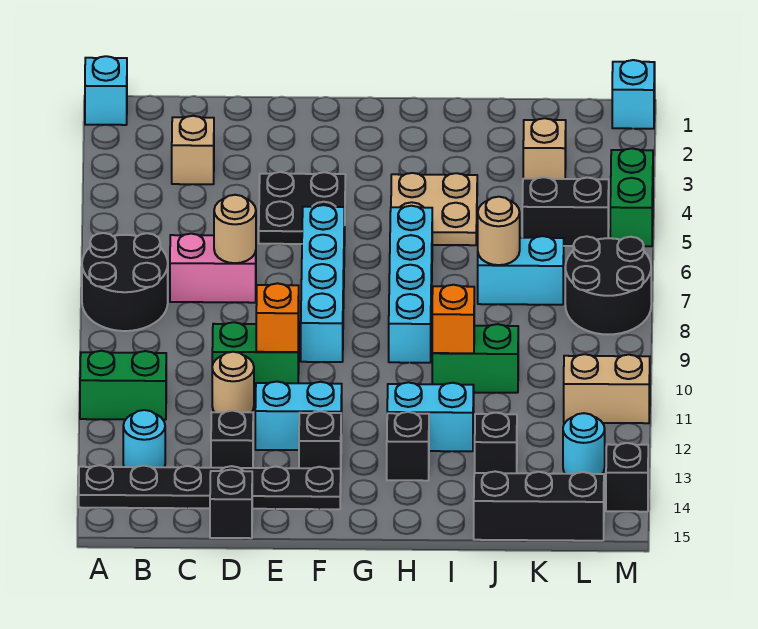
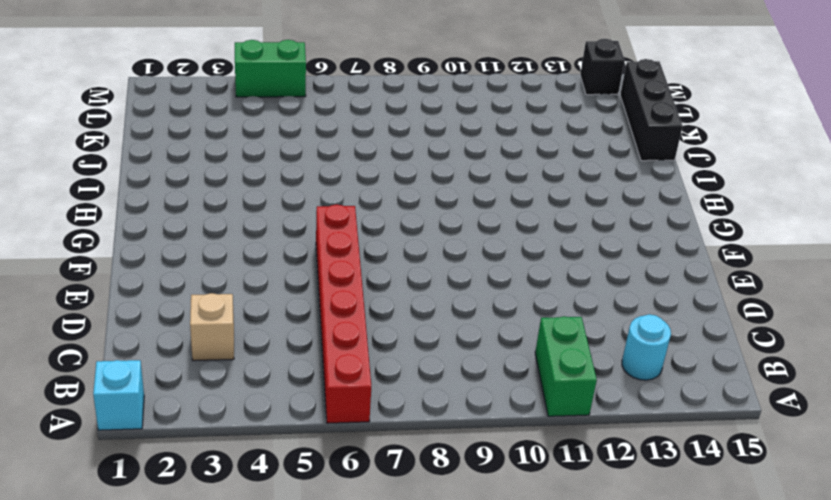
red 1x6 brick [316,204,371,423] -> cyan 1x4 brick [301,205,345,362]
none -> black 2x2 round brick [82,233,168,331]
none -> black 1x6 plate [79,465,341,509]
none -> pink 1x2 brick [170,234,256,303]
none -> green 1x2 brick [212,322,299,391]

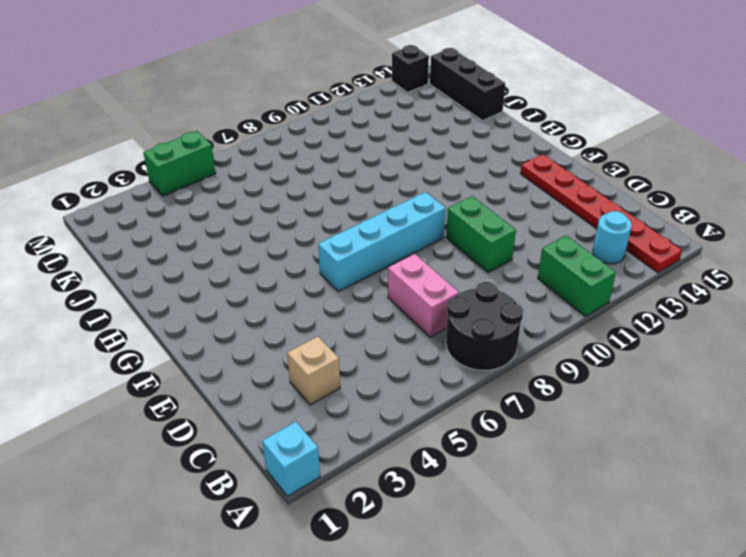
red 1x6 plate [520,154,682,273] -> black 1x6 plate [79,465,341,509]
none -> tan 1x1 round brick [212,352,254,412]
none -> black 1x1 brick [211,411,253,468]
none -> black 1x1 brick [210,470,252,538]
none -> black 2x2 plate [259,172,345,244]

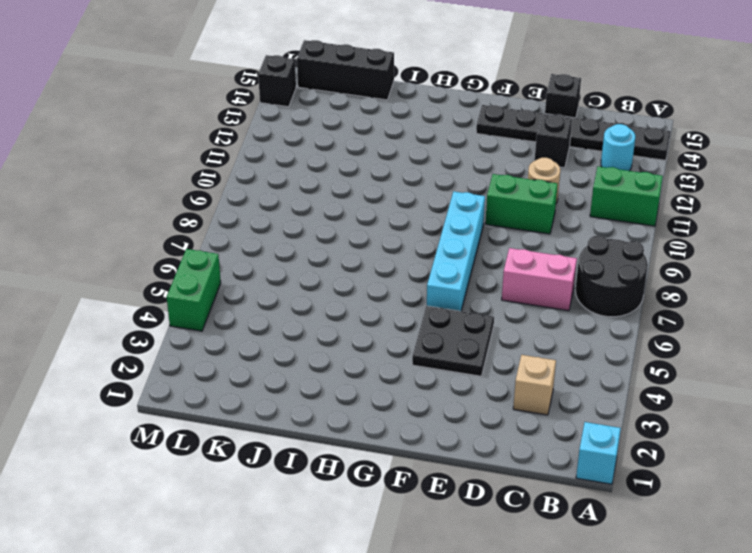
none -> cyan 1x2 brick [255,382,342,450]
none -> black 1x1 brick [299,411,341,469]
none -> tan 2x2 plate [391,173,477,245]
none -> cyan 1x4 brick [389,206,432,363]

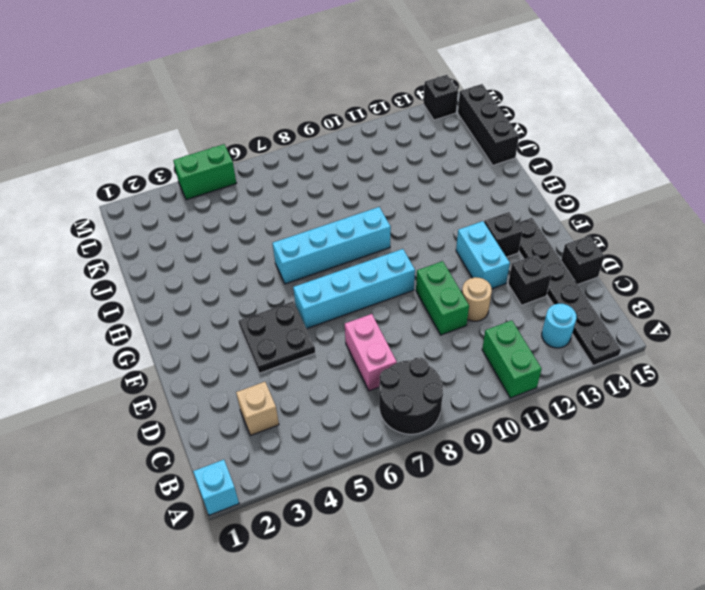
none -> tan 2x2 plate [391,173,477,245]
none -> cyan 1x2 brick [387,382,474,451]
none -> black 1x1 brick [387,412,429,481]
none -> green 1x2 brick [432,324,518,393]

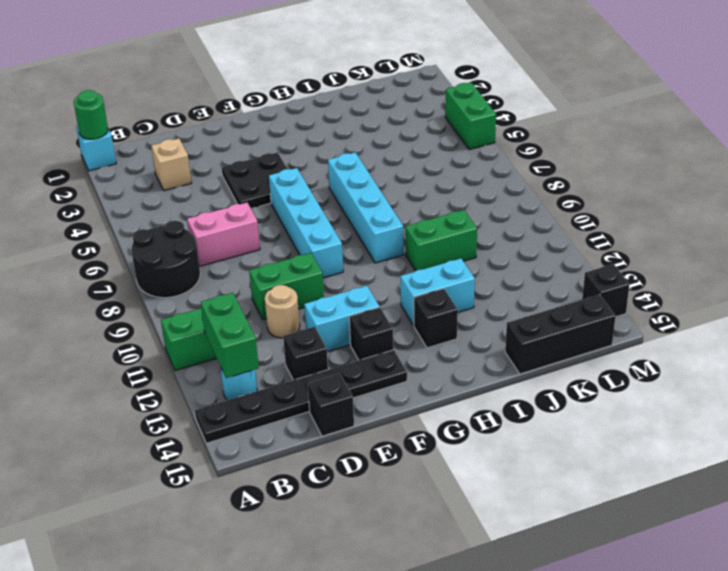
green 1x1 round brick [74,90,108,139] -> none
green 1x2 brick [201,293,259,378] -> none
none -> tan 2x2 plate [391,173,477,245]
none -> cyan 1x2 brick [478,236,564,305]
none -> black 1x1 brick [475,413,517,473]
none -> tan 1x1 brick [523,118,566,179]

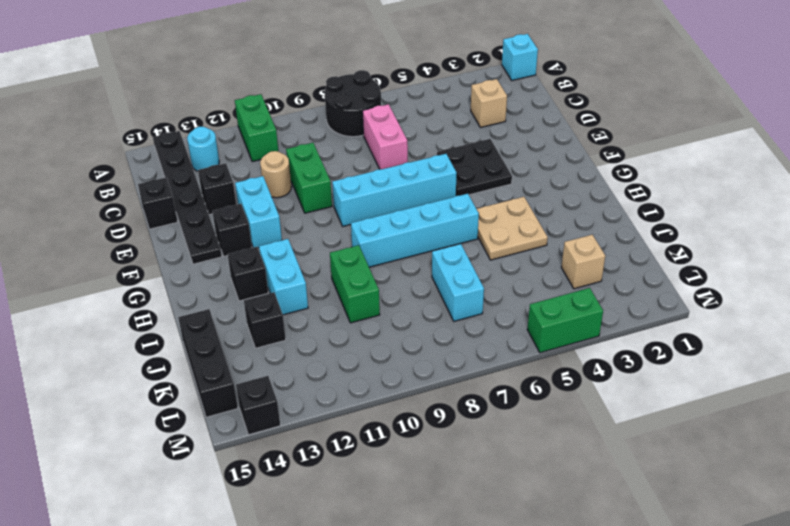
none -> black 1x2 brick [522,177,609,246]
none -> black 2x2 round brick [565,236,651,335]
none -> tan 1x2 brick [564,354,650,423]
none -> cyan 1x1 round brick [563,413,605,474]

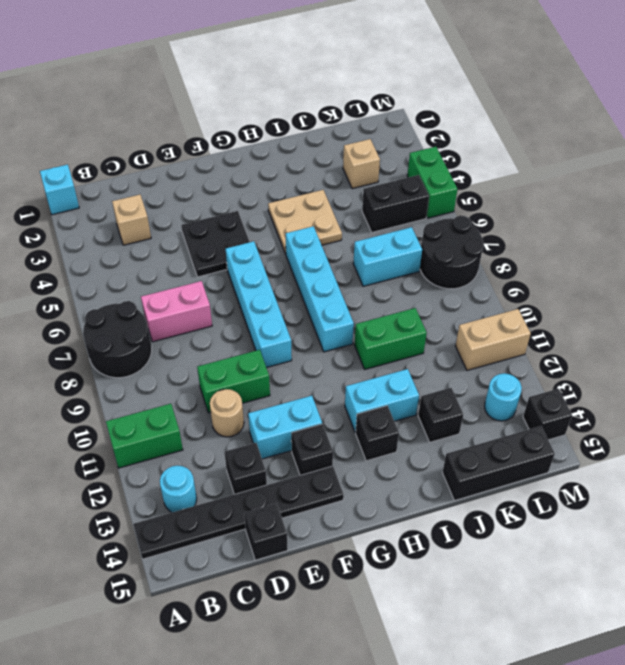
none -> cyan 1x1 brick [612,60,655,129]
none -> tan 1x1 round brick [214,195,256,263]
none -> orange 1x1 brick [256,283,299,352]
none -> orange 1x1 brick [432,285,474,353]

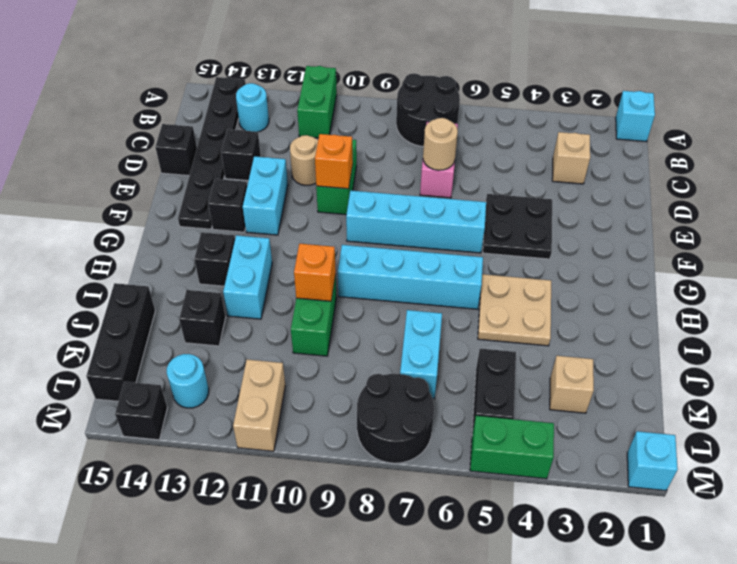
none -> tan 1x1 round brick [478,197,520,265]

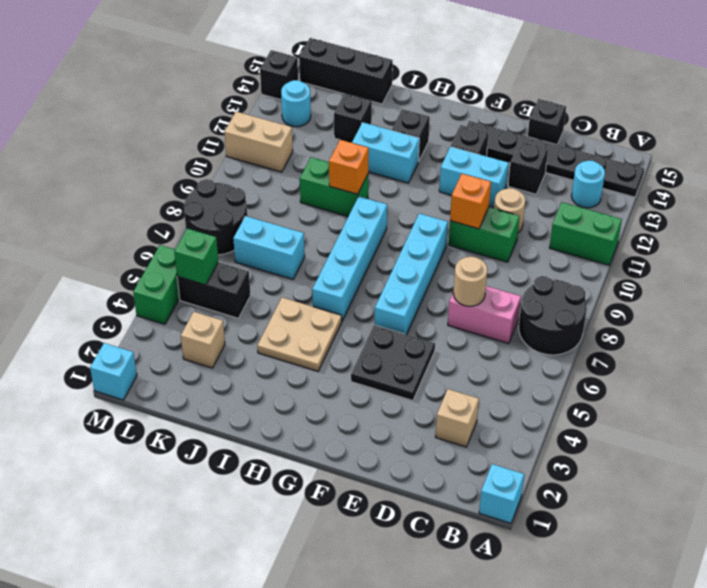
green 1x1 brick [174,228,218,285] -> none
none -> tan 1x1 round brick [478,197,520,265]

